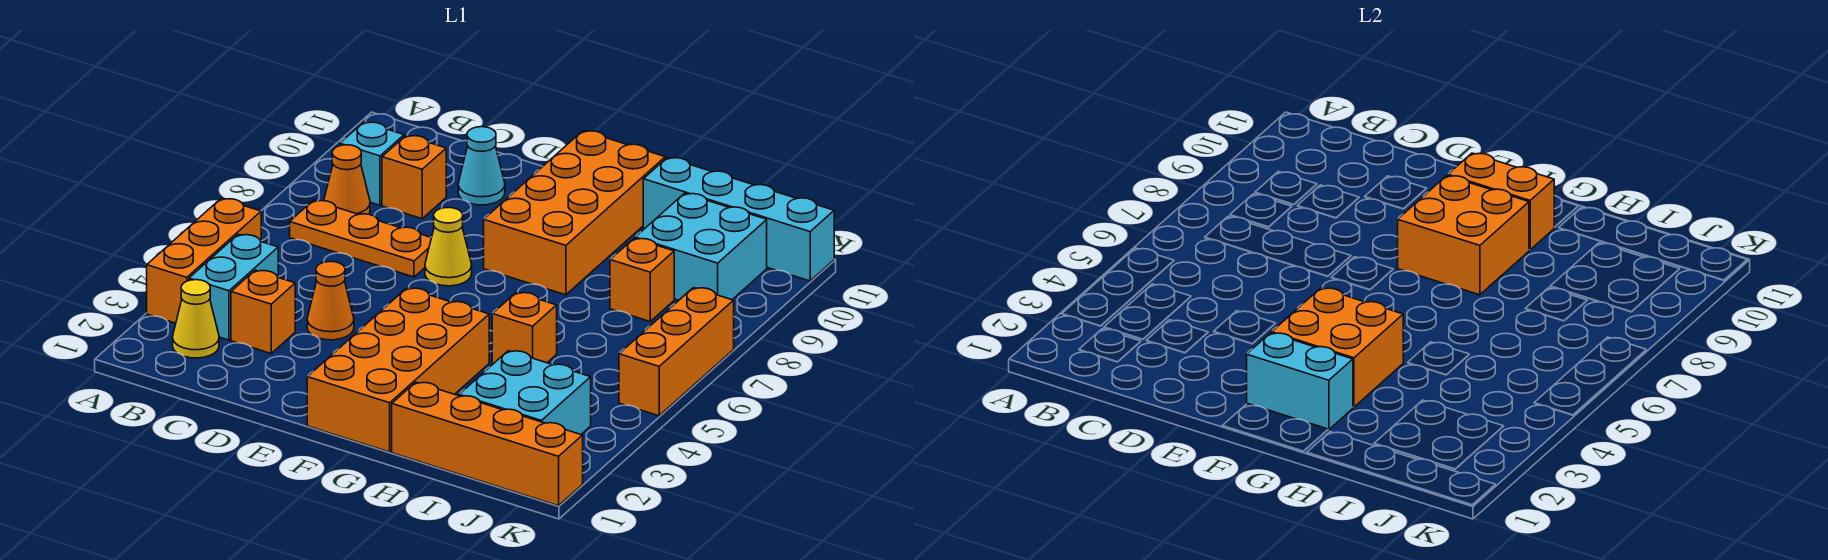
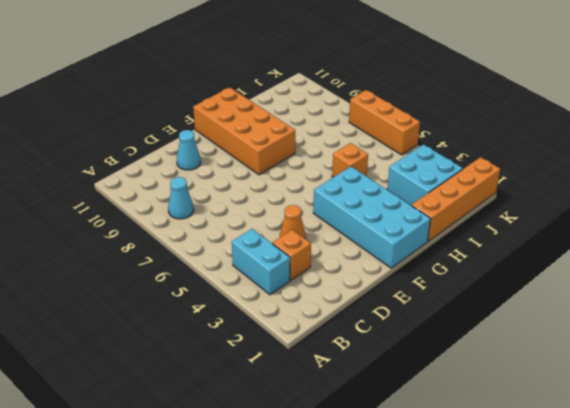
cyan 1x1 cone [168,177,194,219] -> orange 1x1 cone [324,145,370,214]
cyan 2x4 brick [313,167,431,268] -> orange 2x4 brick [307,288,489,452]
none -> orange 1x3 brick [147,199,261,323]
none -> yellow 1x1 cone [173,280,219,358]
none -> orange 1x3 plate [290,200,431,277]

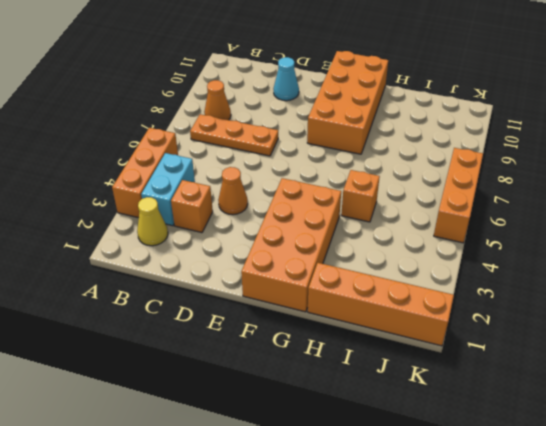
none -> cyan 1x1 brick [340,122,404,205]
none -> orange 1x1 brick [382,135,446,219]
none -> yellow 1x1 cone [425,207,472,286]

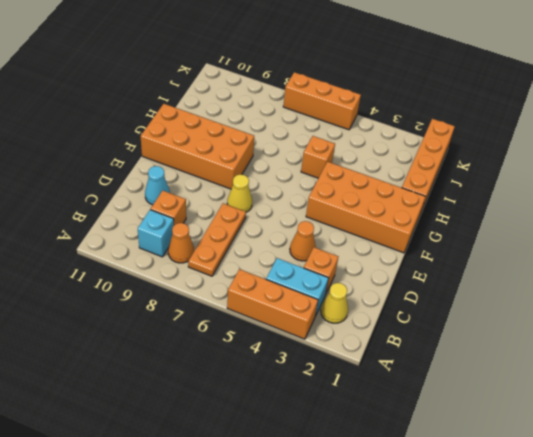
none -> cyan 1x4 brick [643,158,834,281]
none -> cyan 2x2 brick [459,351,591,434]
none -> orange 1x1 brick [610,238,674,321]

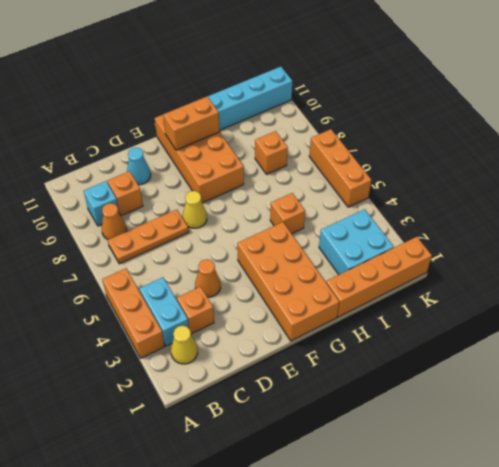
none -> cyan 2x2 brick [635,193,767,300]
none -> cyan 1x2 brick [1247,333,1353,430]
none -> orange 2x2 brick [1272,288,1403,407]

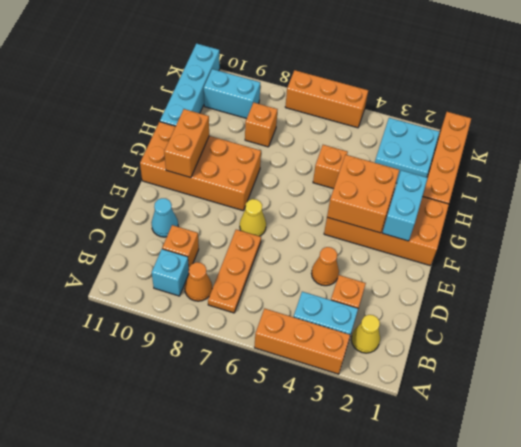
cyan 1x2 brick [204,69,260,119] -> cyan 2x2 brick [635,193,767,300]
none -> orange 2x2 brick [1398,176,1529,295]

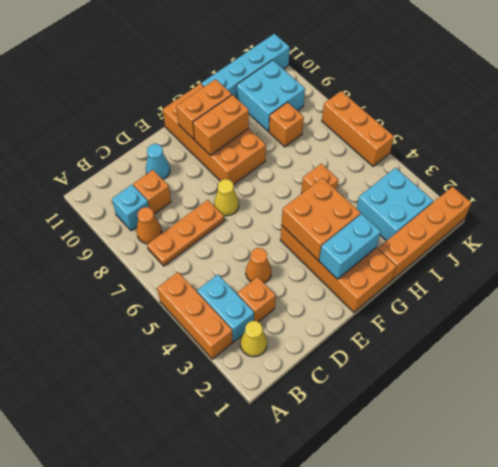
orange 1x2 brick [193,95,249,156] -> orange 2x2 brick [1398,176,1529,295]

